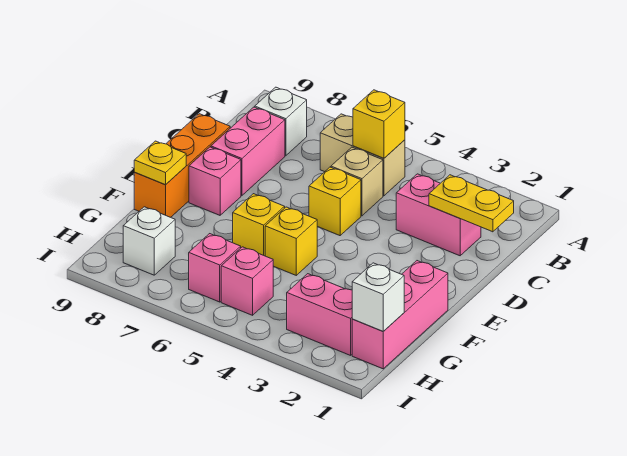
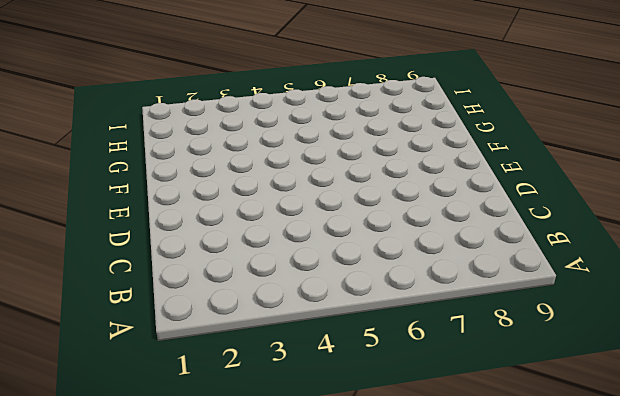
none -> tan 1x2 brick [320,114,405,196]
none -> white 1x1 brick [255,87,307,156]
none -> pink 1x2 brick [396,174,481,256]

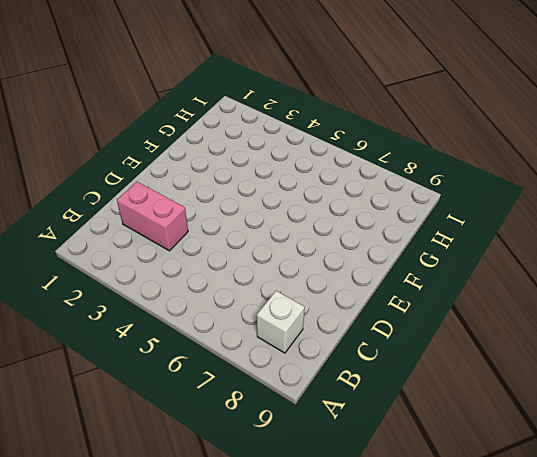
none -> tan 1x2 brick [320,114,405,196]
none -> tan 1x1 brick [331,147,383,216]
none -> pink 1x2 brick [211,107,285,195]

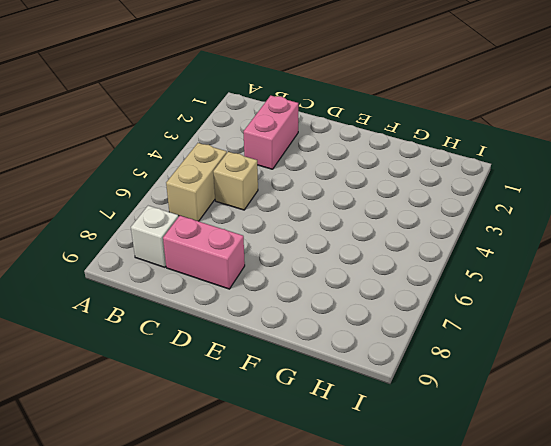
none -> yellow 1x1 brick [309,167,361,236]
none -> orange 1x3 brick [134,114,230,217]
none -> pink 1x1 brick [189,147,241,215]

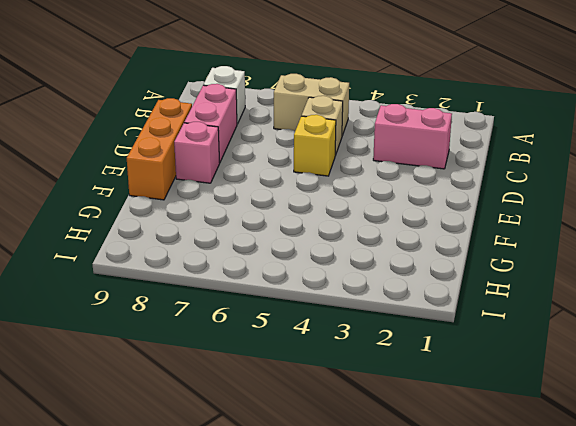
none -> pink 1x3 brick [352,261,448,369]
none -> yellow 1x1 brick [265,207,317,275]
none -> yellow 1x1 brick [233,194,285,256]

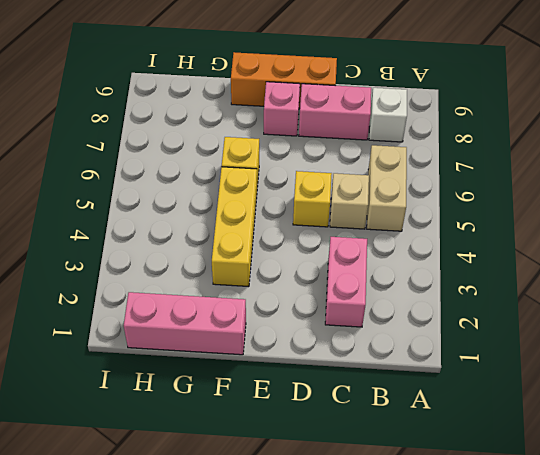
yellow 1x3 brick [212,167,257,287] -> yellow 1x1 brick [265,207,317,275]
none -> pink 1x2 brick [287,274,352,355]
none -> pink 1x1 brick [221,247,273,315]
none -> pink 1x1 brick [189,234,241,302]

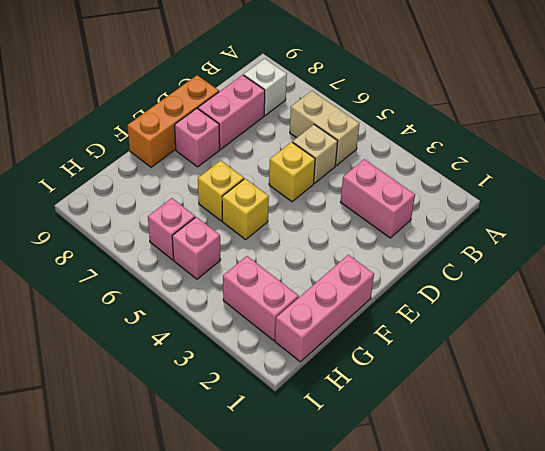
none -> white 1x1 brick [123,207,175,275]
none -> yellow 1x1 brick [353,90,405,158]
none -> yellow 1x2 plate [429,175,514,232]

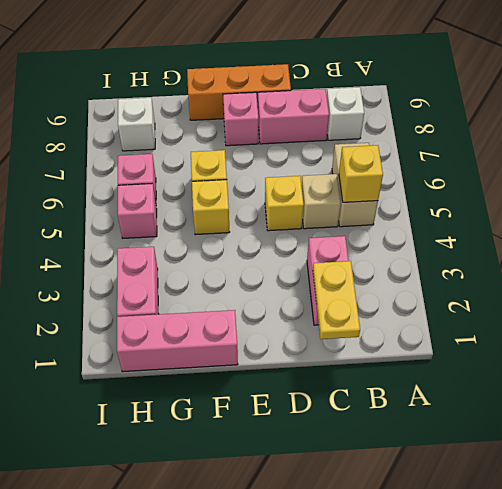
none -> yellow 1x1 plate [134,141,186,185]
none -> white 1x1 brick [352,263,404,331]

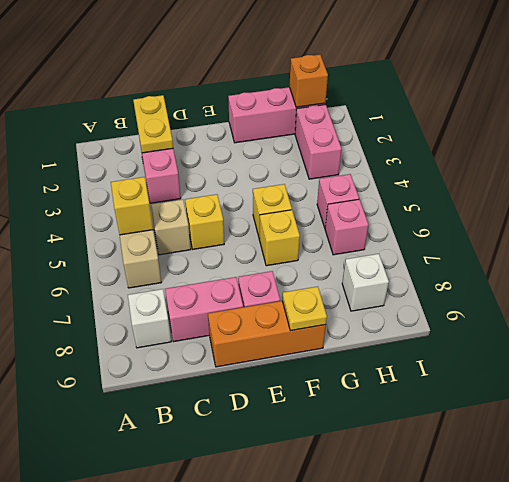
orange 1x1 brick [290,55,328,107] -> white 1x1 brick [352,263,404,331]

